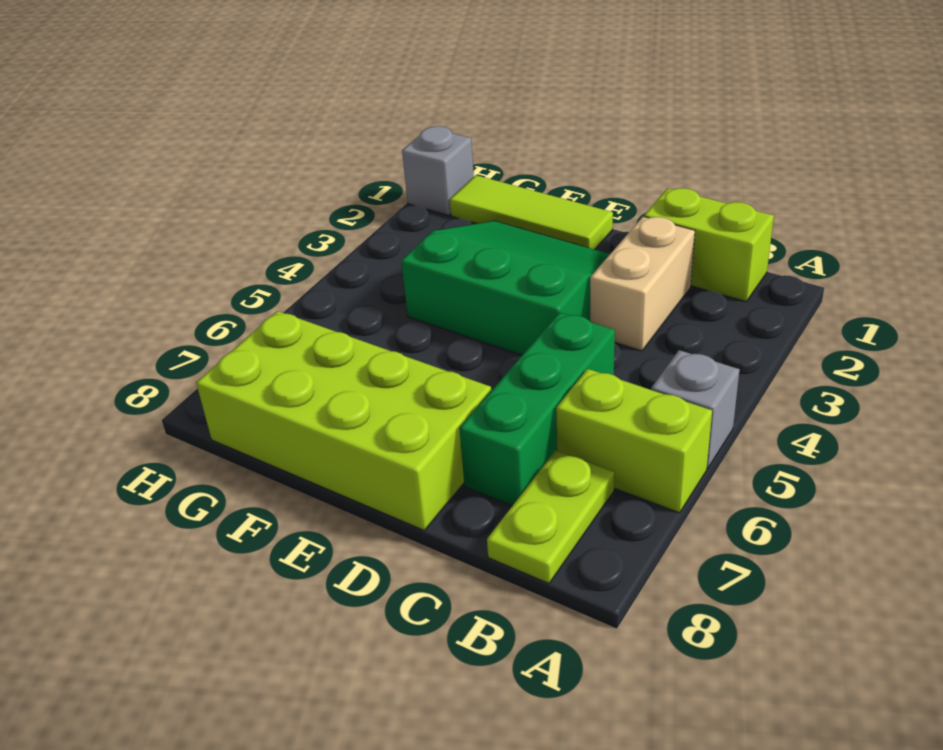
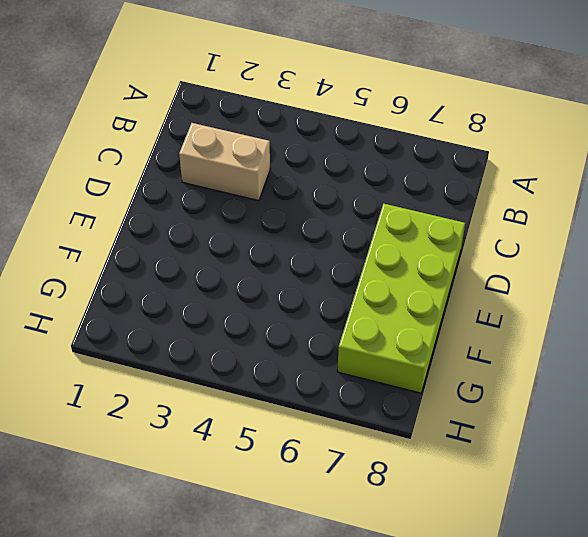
none -> grey 1x1 brick [651,350,740,468]
none -> lime 1x2 brick [556,369,712,513]

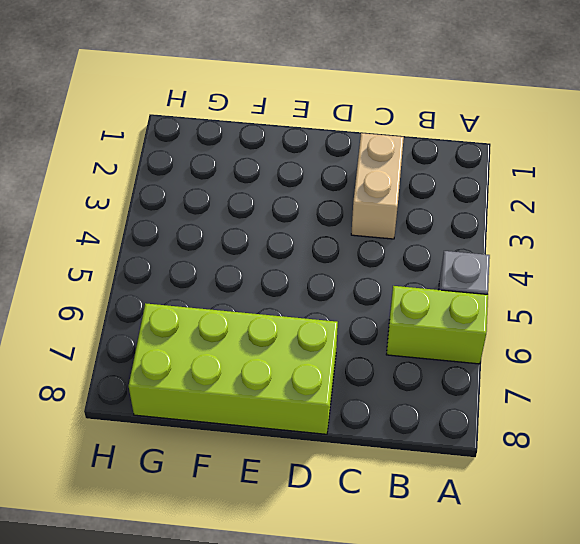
none -> lime 1x2 brick [644,188,774,302]
none -> lime 1x2 plate [487,450,615,583]

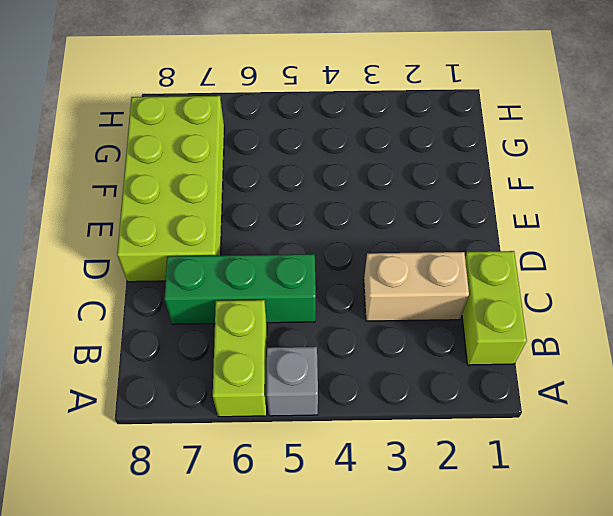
none -> lime 1x2 plate [487,450,615,583]
none -> green 3x3 slope [401,221,610,355]

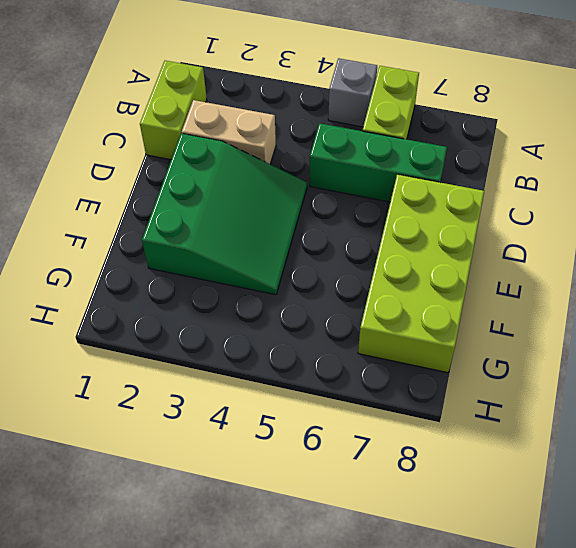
green 3x3 slope [142,133,307,295] -> green 3x3 slope turned to [401,221,610,355]
none -> lime 1x2 plate [487,450,615,583]
none -> lime 1x3 tile [450,175,613,249]

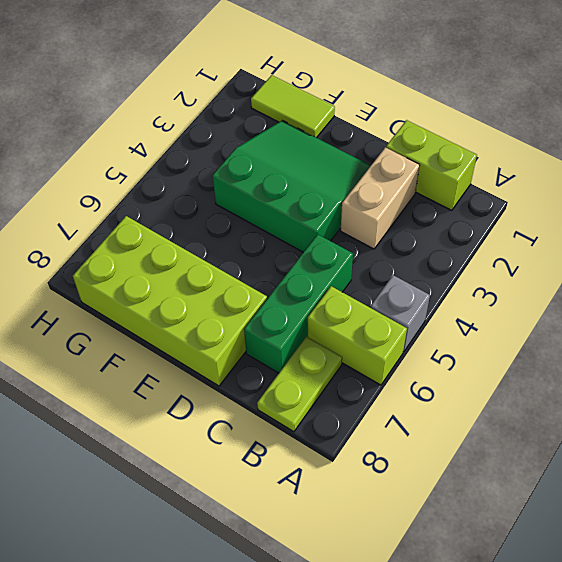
lime 1x2 tile [251,75,335,138] -> lime 1x3 tile [450,175,613,249]
none -> grey 1x1 brick [402,126,474,216]

